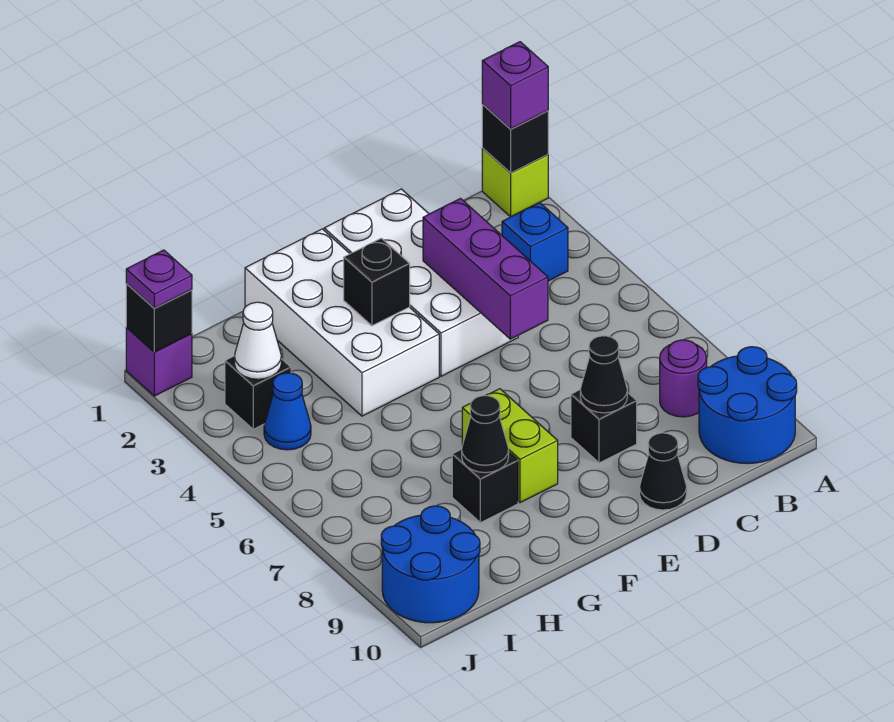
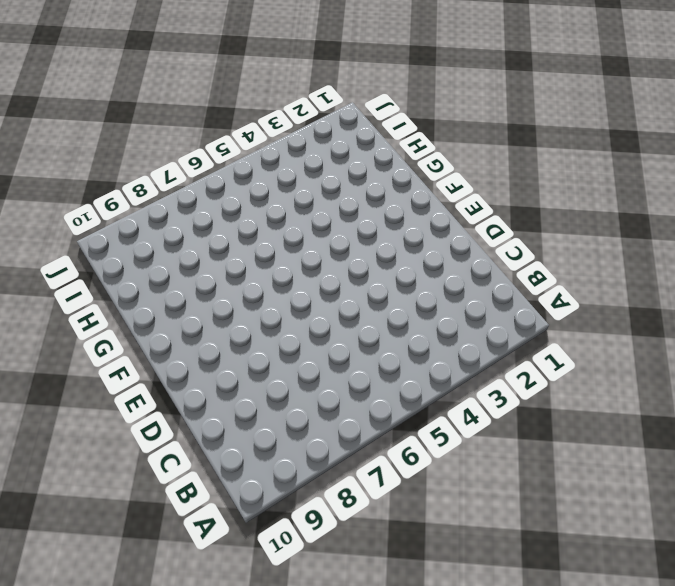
none -> lime 1x1 brick [482,149,548,217]
none -> blue 2x2 round brick [698,347,797,464]
none -> blue 1x1 brick [502,203,568,281]

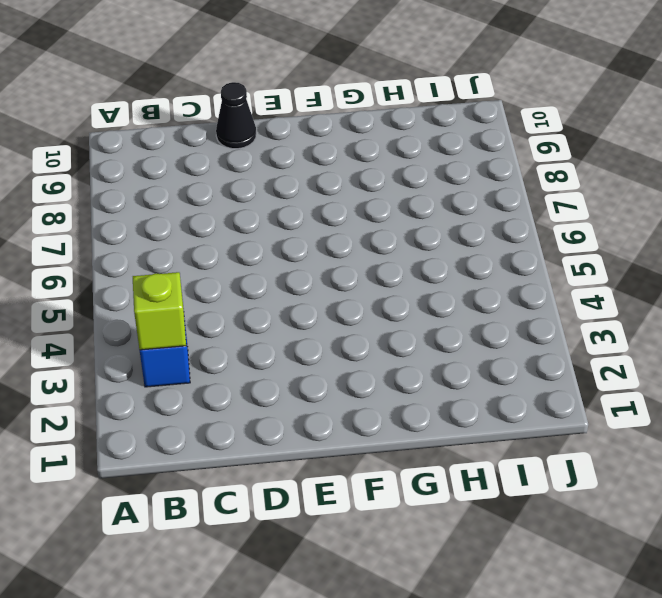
lime 1x1 brick [133,272,186,350] -> lime 1x1 brick moved to [482,149,548,217]
none -> blue 2x2 round brick [698,347,797,464]
none -> purple 1x1 round brick [660,340,707,417]
none -> white 2x4 brick [324,189,518,376]

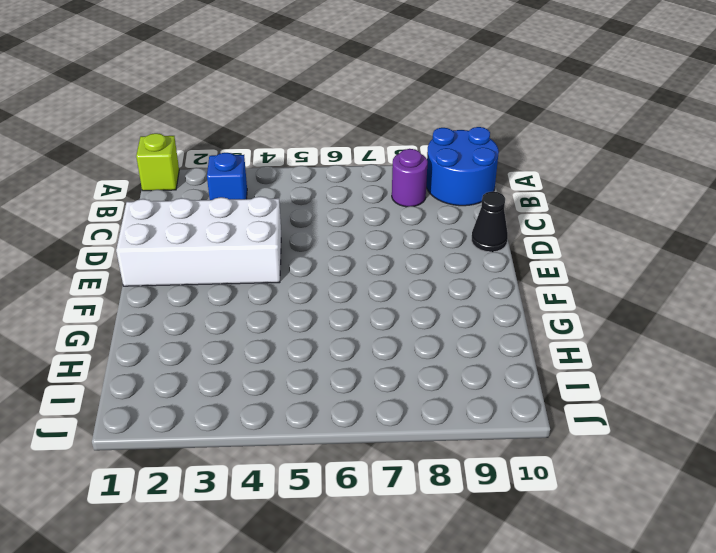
none -> black 1x1 brick [571,390,637,463]
none -> white 2x4 brick [245,229,439,416]
none -> lime 1x2 brick [462,389,558,503]

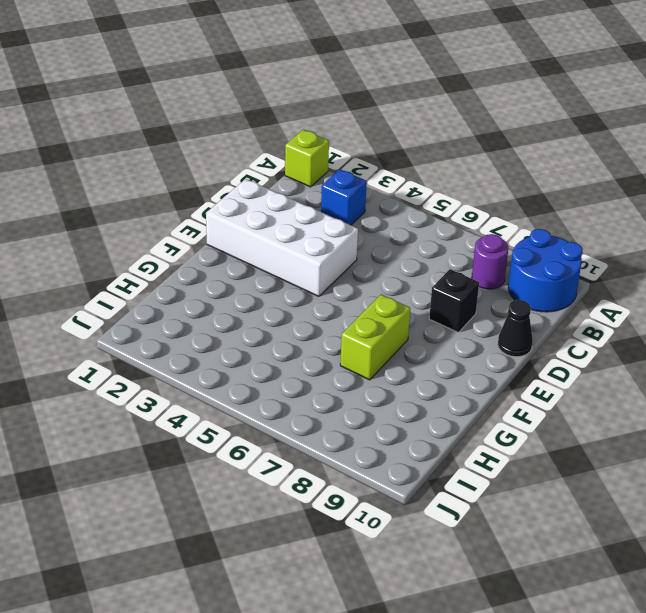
lime 1x2 brick [340,294,410,380] -> lime 1x2 brick turned to [462,389,558,503]
none -> white 2x4 brick [245,229,439,416]
none -> black 1x1 brick [452,449,518,523]
none -> black 1x1 brick [225,356,291,429]

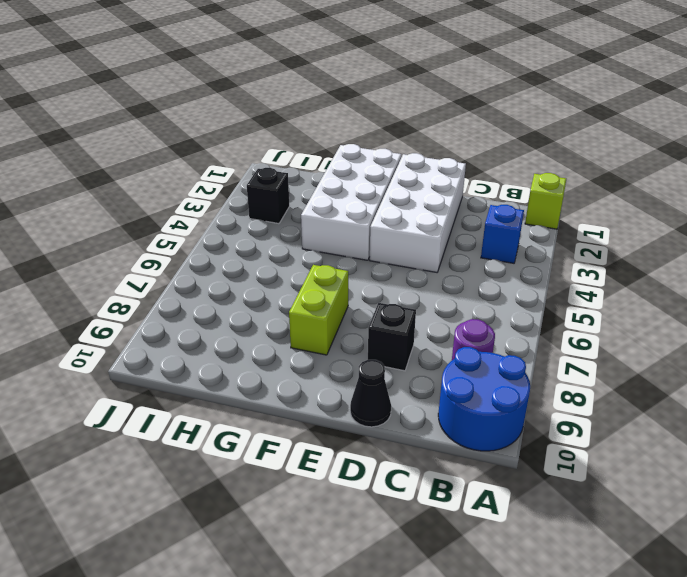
none -> black 1x1 brick [452,449,518,523]
none -> blue 1x1 cone [264,373,311,450]
none -> blue 2x2 round brick [381,506,480,623]

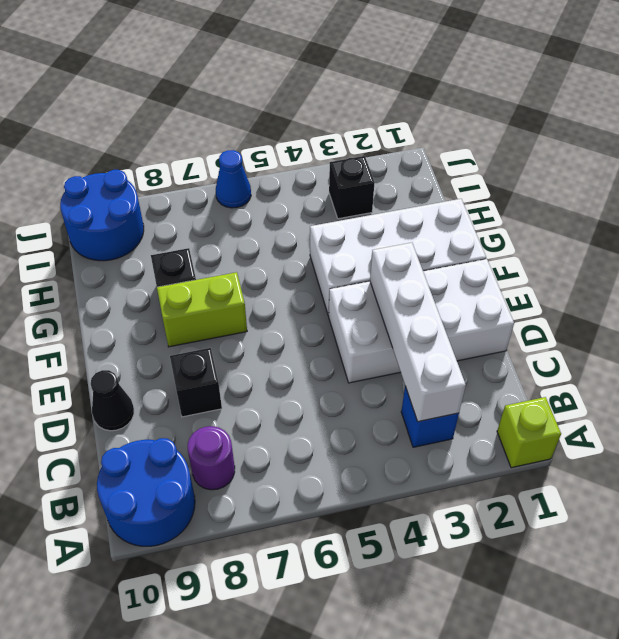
white 1x4 brick [370,243,466,422] -> purple 1x3 brick [423,199,548,339]
blue 1x1 cone [216,150,251,208] -> blue 1x1 cone moved to [264,373,311,450]
none -> purple 1x1 brick [126,328,192,396]
none -> black 1x1 brick [482,105,548,173]
none -> black 1x1 cone [580,336,627,413]

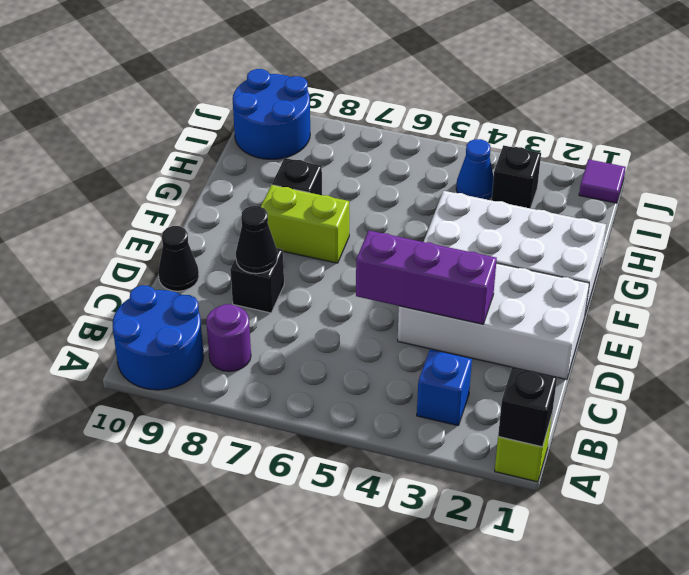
purple 1x1 tile [579,159,626,203] -> purple 1x1 brick [126,328,192,396]
none -> black 1x1 brick [344,238,410,326]
none -> black 1x1 cone [462,396,509,473]
none -> white 1x1 cone [234,302,281,379]

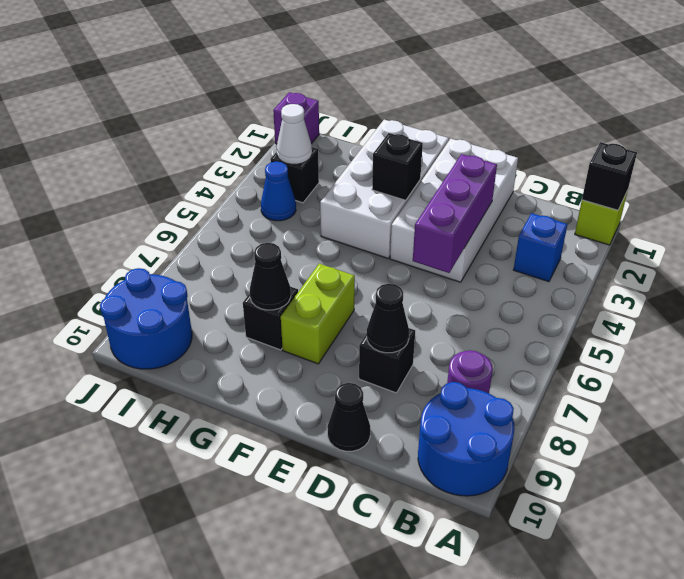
none -> black 1x1 brick [126,284,192,352]
none -> purple 1x1 brick [482,42,548,129]
none -> purple 1x1 plate [126,250,192,308]

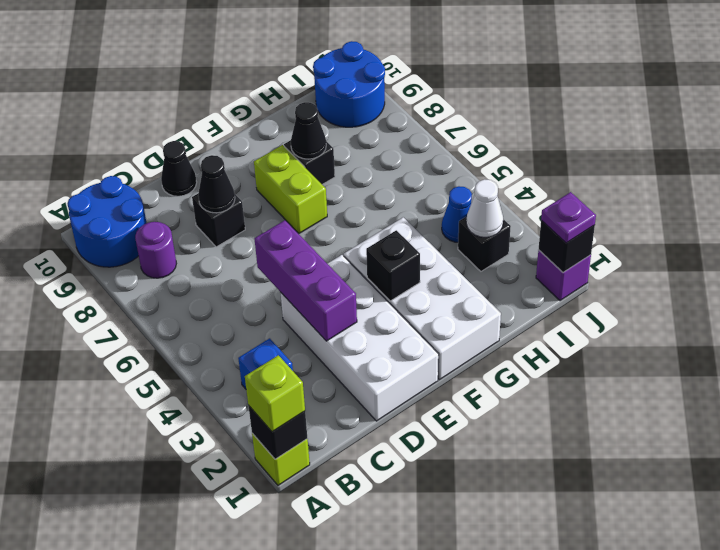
lime 1x1 brick [245,355,305,432] -> purple 1x1 brick [482,42,548,129]

